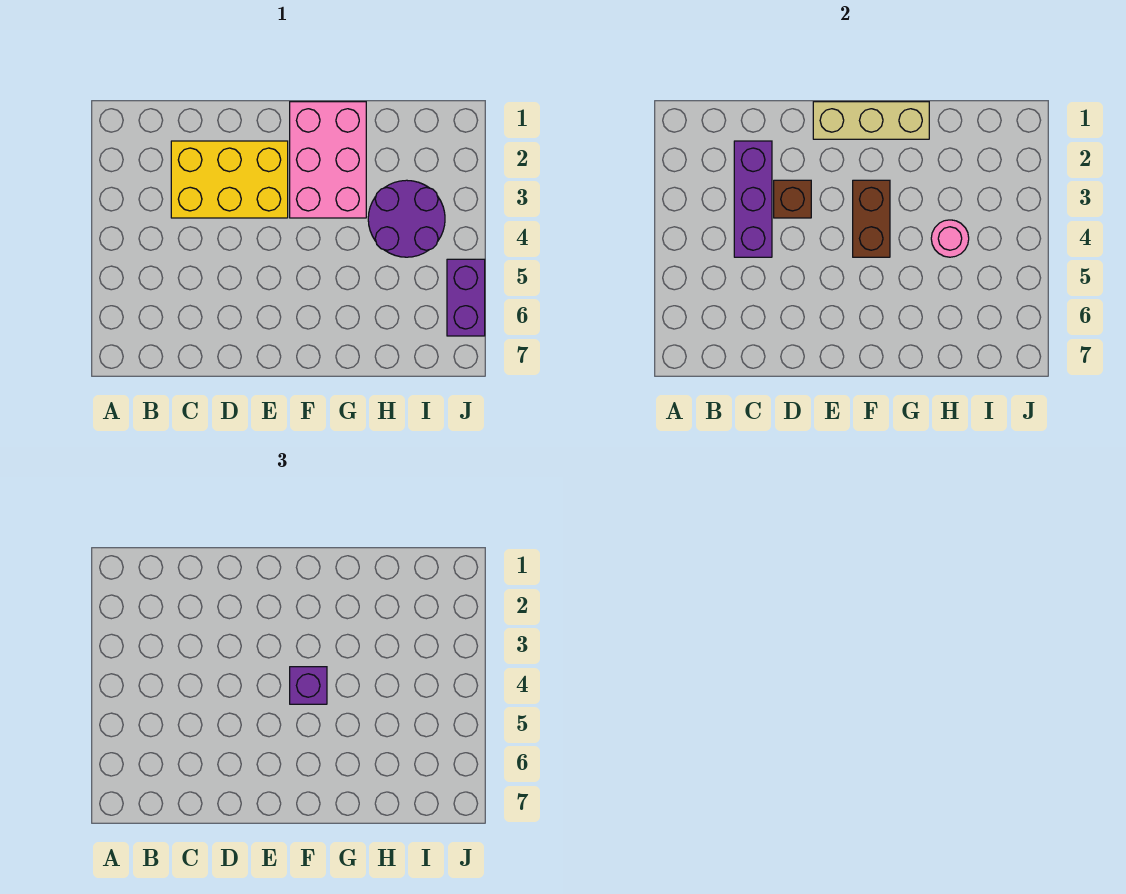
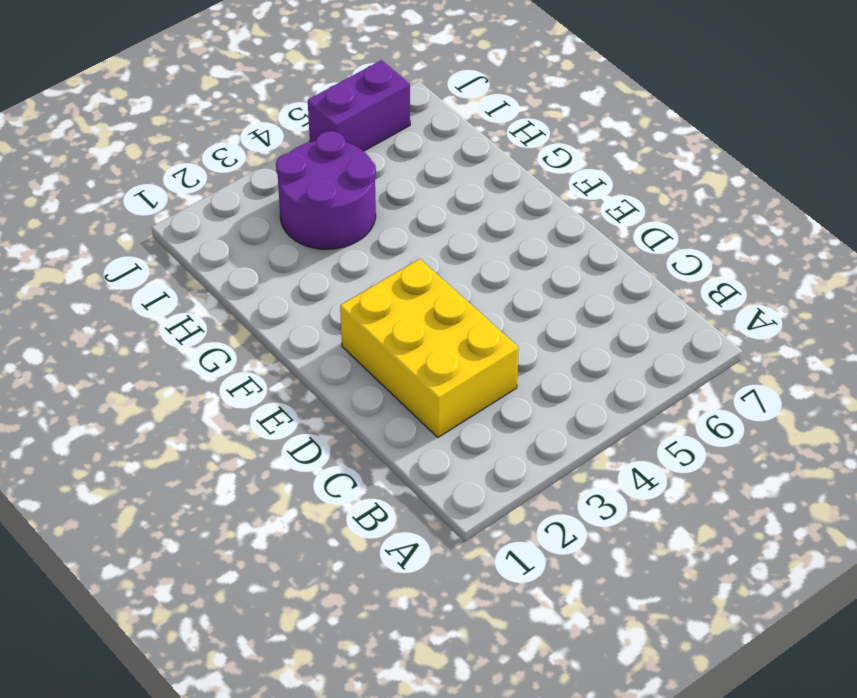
none -> pink 2x3 brick [290,102,366,218]
none -> purple 1x3 brick [734,141,772,257]

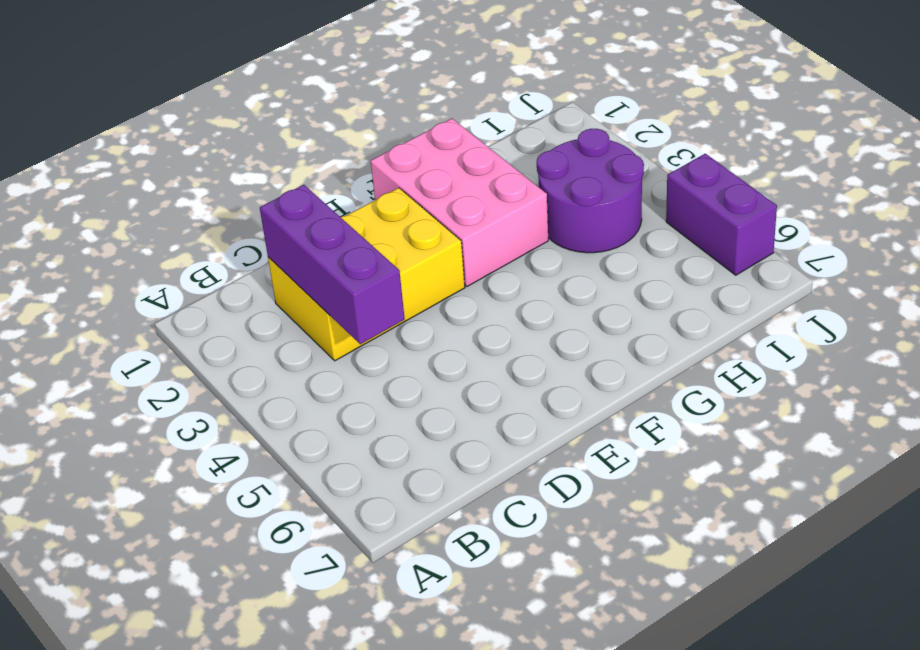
none -> brown 1x1 brick [774,180,811,218]
none -> tan 1x3 brick [813,102,929,139]

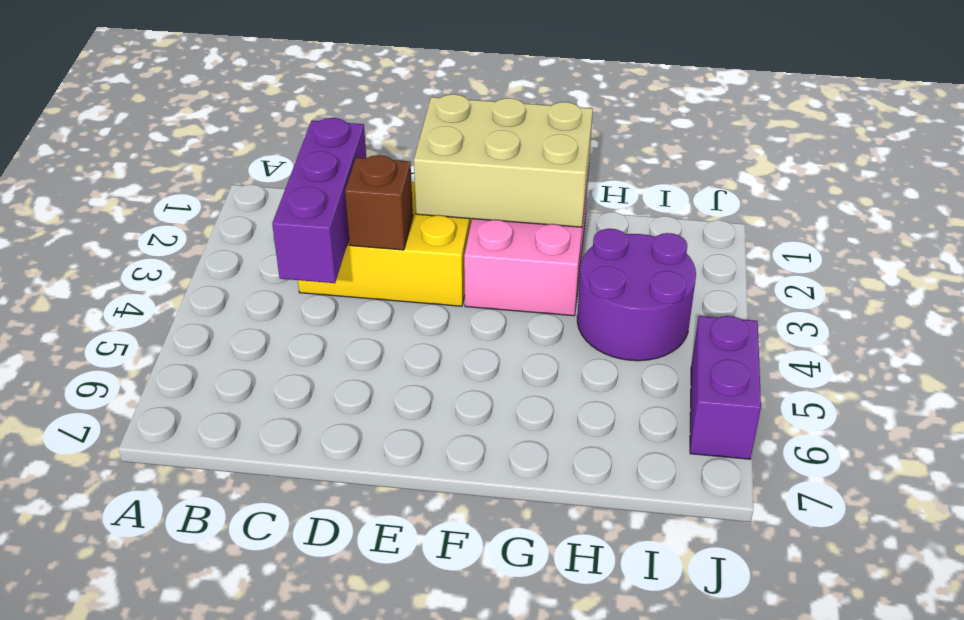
tan 2x3 brick [414,94,593,227] -> tan 1x3 brick [813,102,929,139]
none -> brown 1x2 brick [853,180,890,257]
none -> pink 1x1 round brick [931,220,969,257]

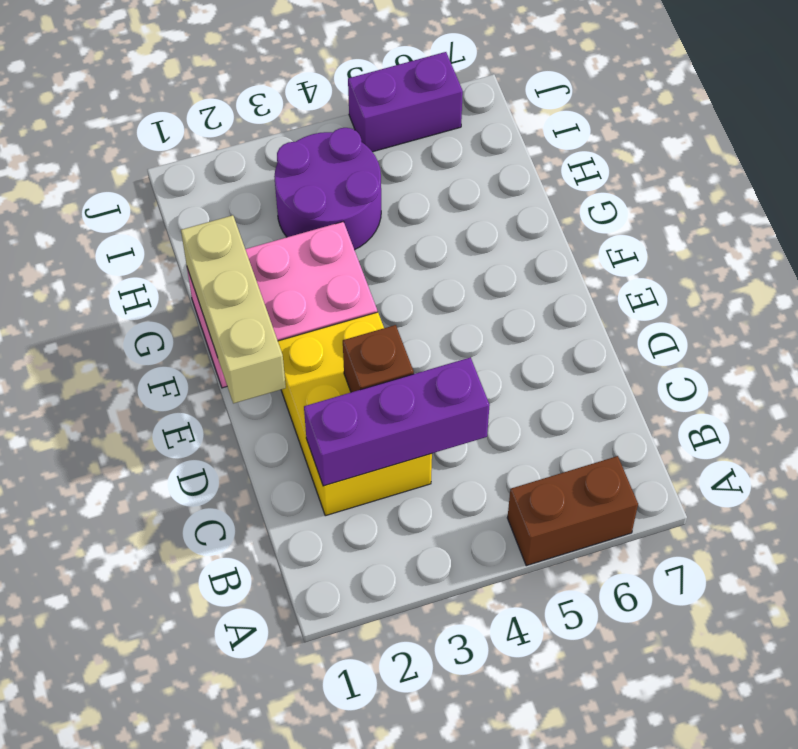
brown 1x2 brick [507,456,638,566] -> brown 1x2 brick moved to [853,180,890,257]
none -> pink 1x1 round brick [931,220,969,257]
none -> purple 1x1 brick [290,667,327,704]

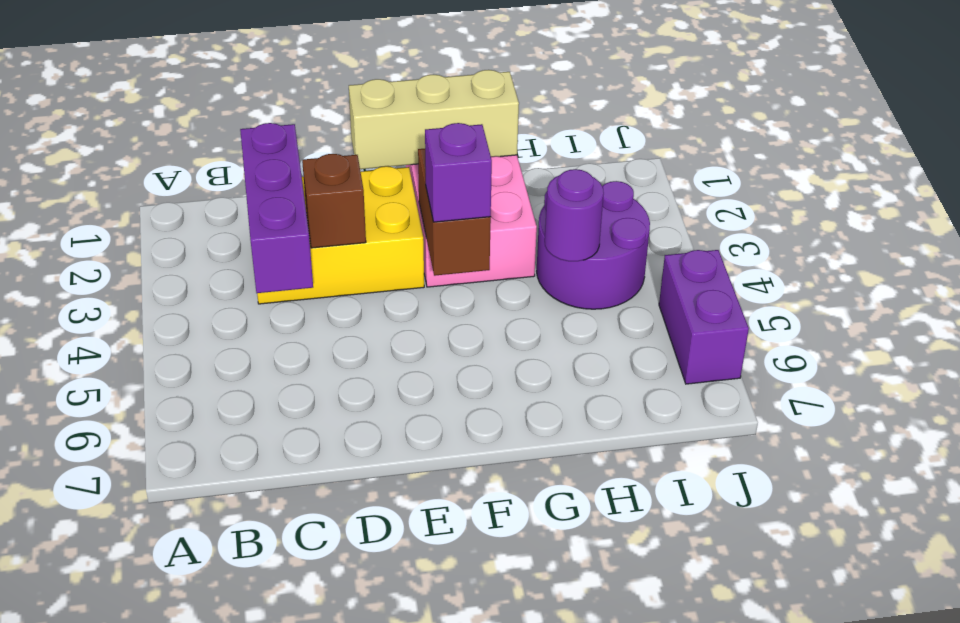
purple 1x1 round brick [545,169,604,261] -> pink 1x1 round brick [931,220,969,257]

